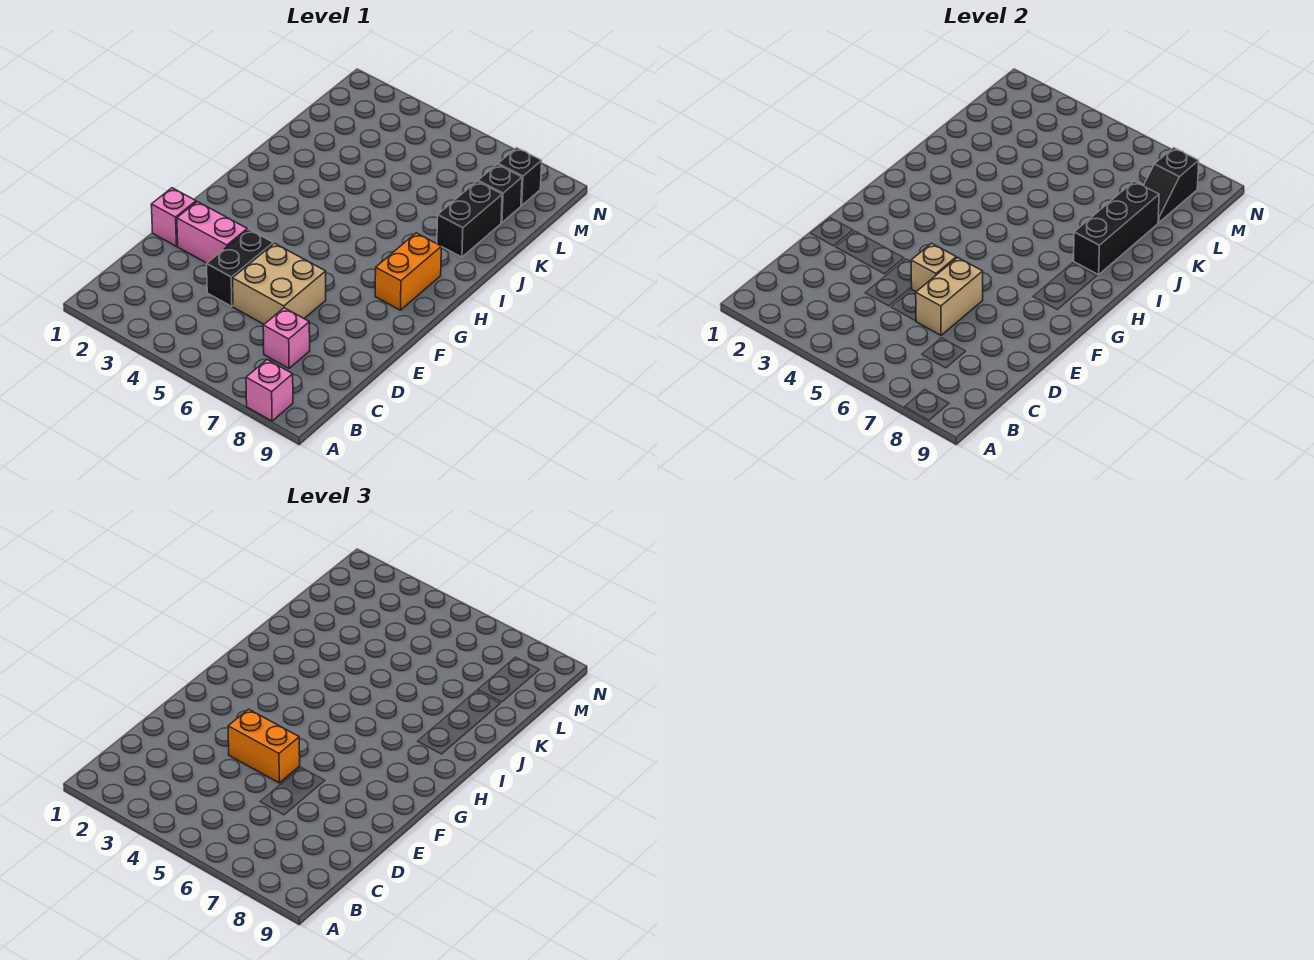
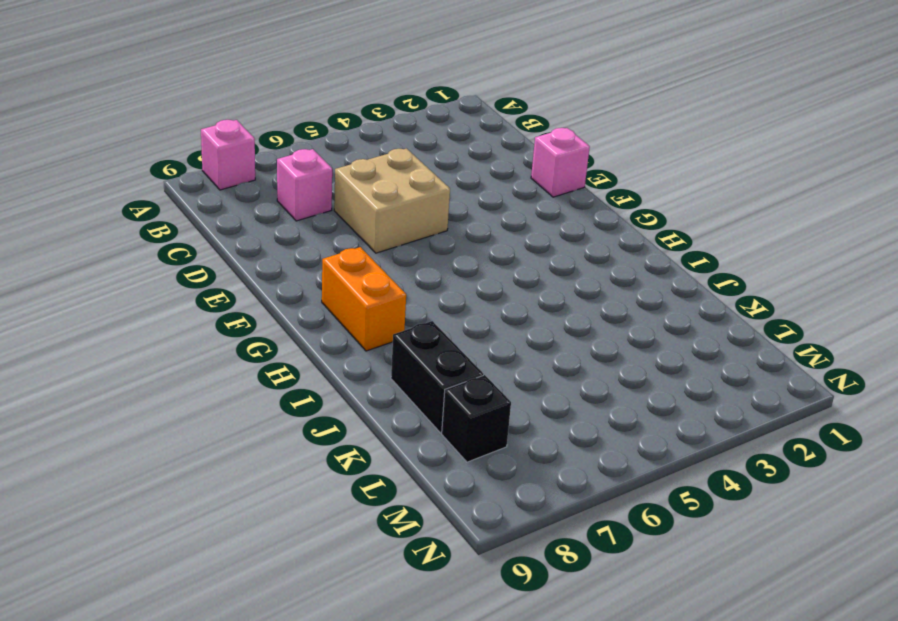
none -> black 1x2 brick [207,229,273,306]
none -> pink 1x2 brick [177,202,247,263]
none -> black 1x1 brick [498,148,542,205]

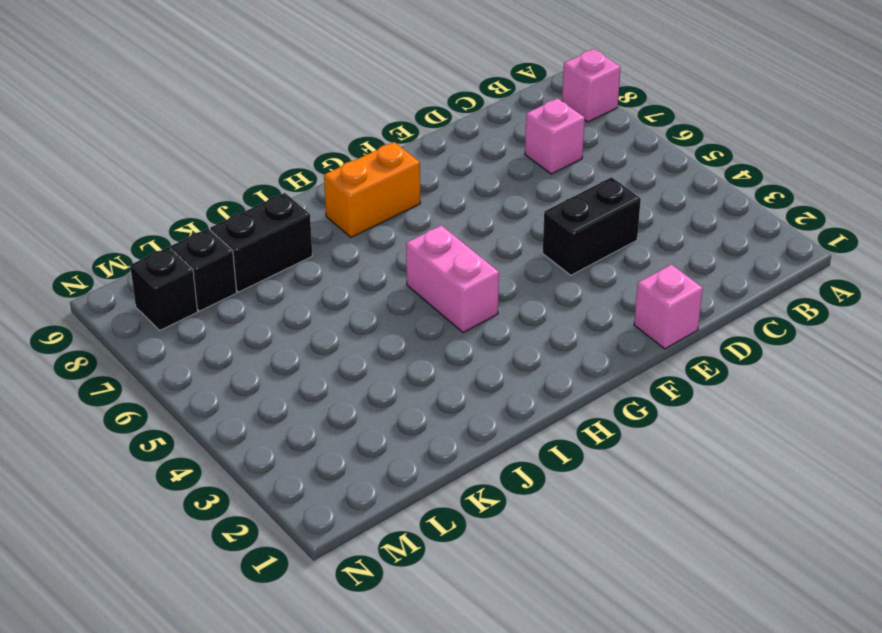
pink 1x2 brick [406,225,499,332] -> pink 1x2 brick moved to [177,202,247,263]
none -> tan 2x2 brick [233,243,326,324]
none -> tan 1x2 brick [916,258,983,335]
none -> tan 1x1 brick [911,243,956,292]

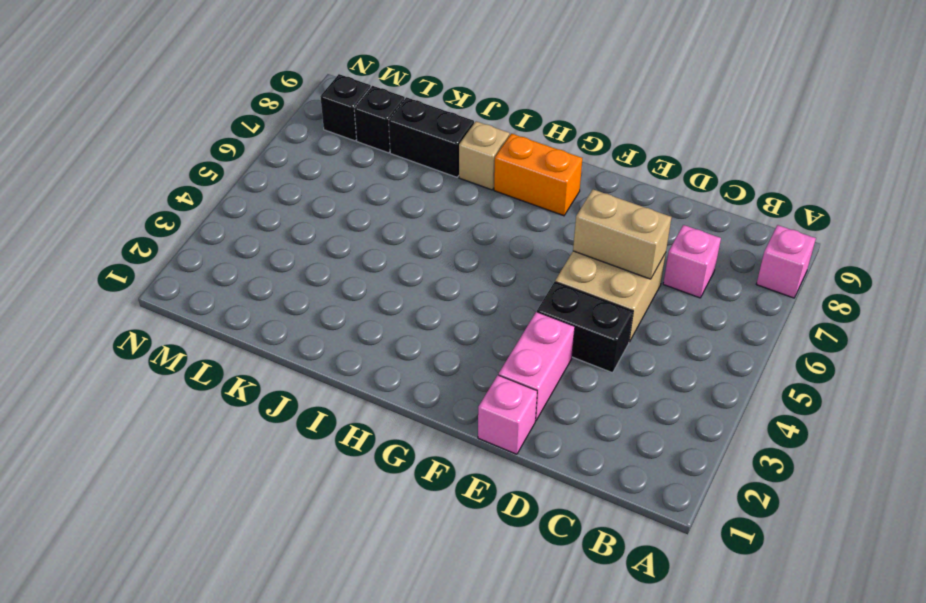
tan 1x1 brick [459,121,510,190] -> tan 1x1 brick moved to [911,243,956,292]
none -> black 1x3 brick [1074,181,1159,275]
none -> black 1x2 slope [1144,148,1199,222]
none -> orange 1x2 brick [228,709,300,783]

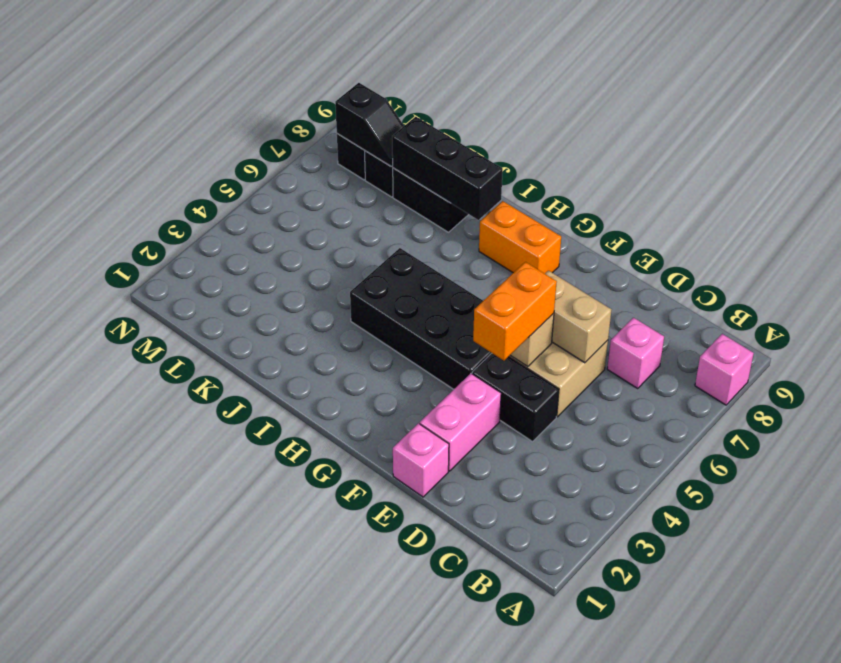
black 2x4 brick [350,248,492,389] -> none

